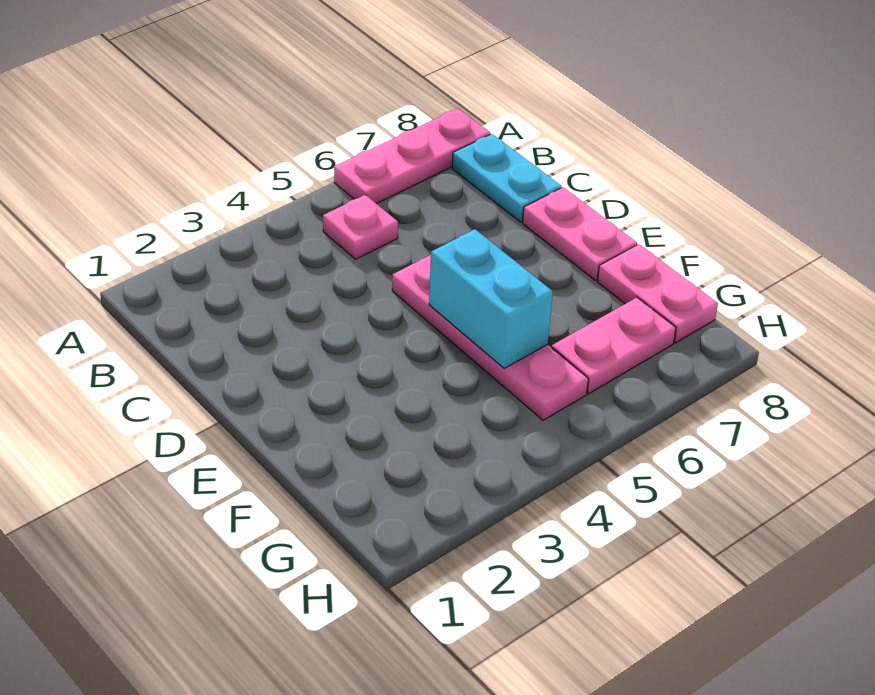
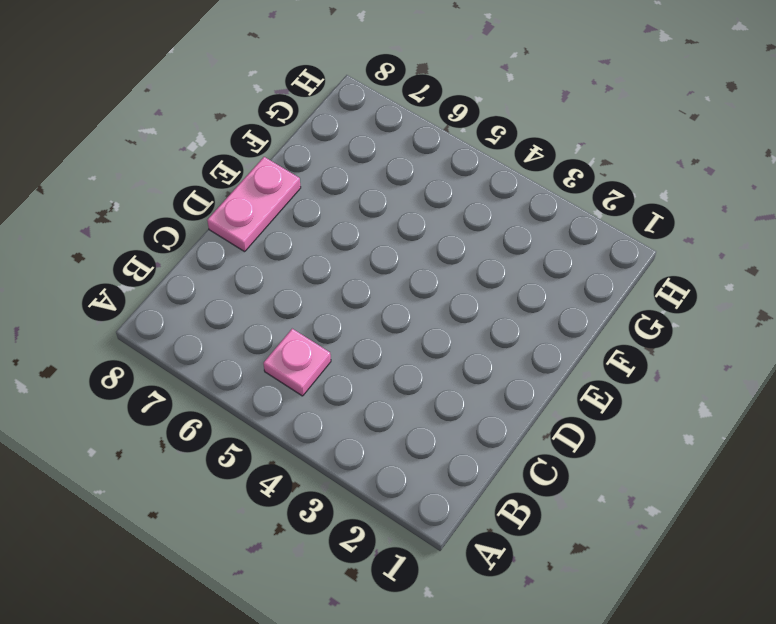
none -> pink 1x3 plate [334,108,490,204]
none -> cyan 1x2 plate [452,134,561,222]

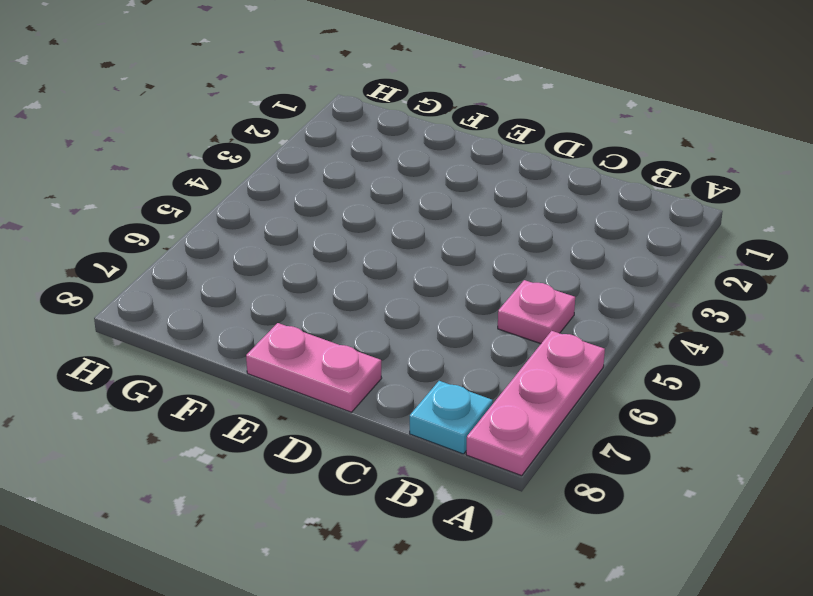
cyan 1x1 plate [410,381,493,454] -> cyan 1x2 plate [452,134,561,222]
none -> pink 1x4 plate [392,255,588,420]
none -> pink 1x2 plate [598,244,718,343]

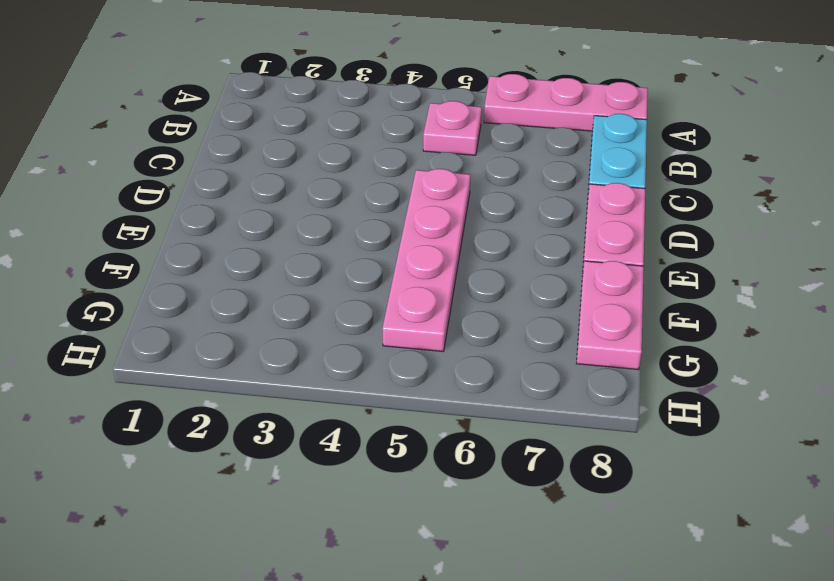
none -> pink 1x2 plate [552,298,676,394]
none -> cyan 1x2 brick [429,229,553,368]

